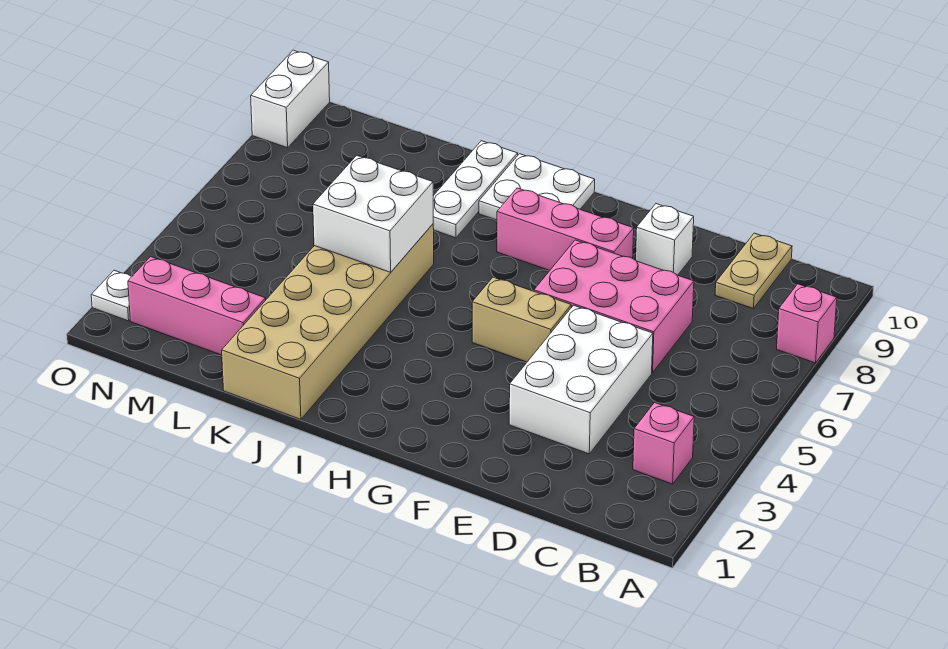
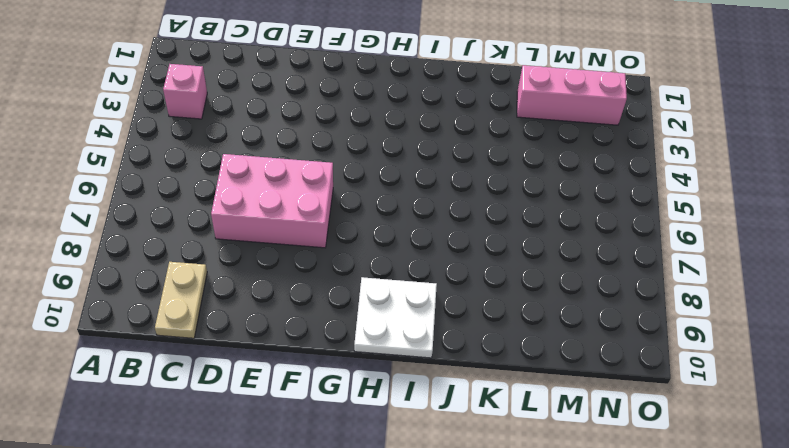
none -> pink 1x1 brick [777,284,837,363]
none -> white 2x3 brick [509,305,653,454]
none -> white 1x1 brick [636,204,694,275]

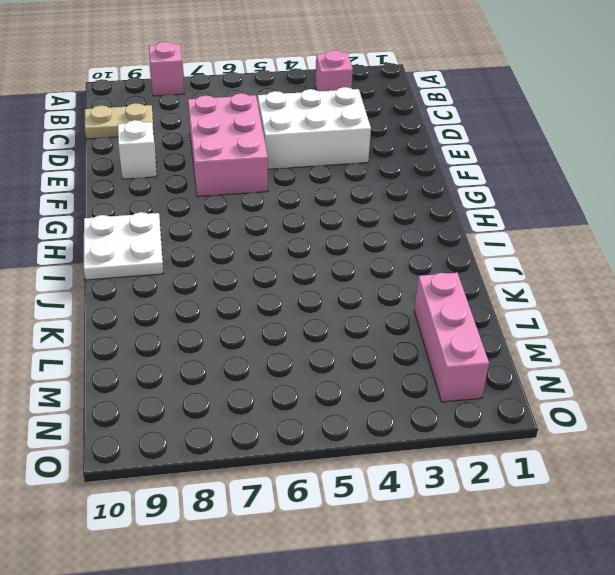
none -> tan 1x2 brick [472,277,571,362]
none -> pink 1x3 brick [497,188,634,270]
none -> tan 2x6 brick [222,224,434,419]

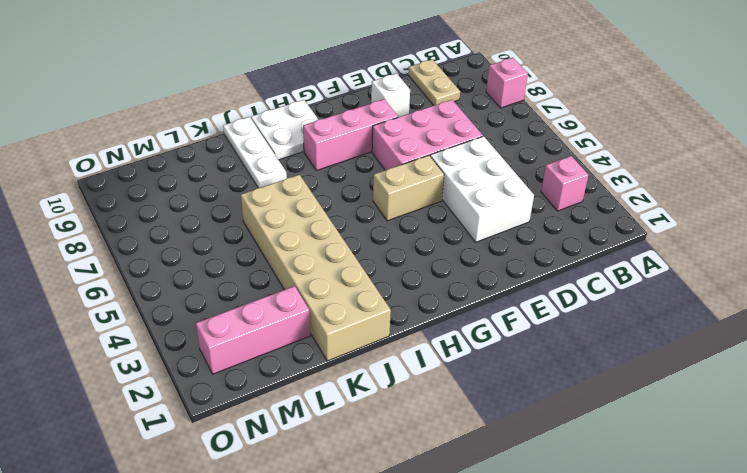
none -> white 1x1 plate [91,270,131,321]
none -> white 1x2 brick [251,50,330,148]
none -> white 2x2 brick [313,156,433,272]

